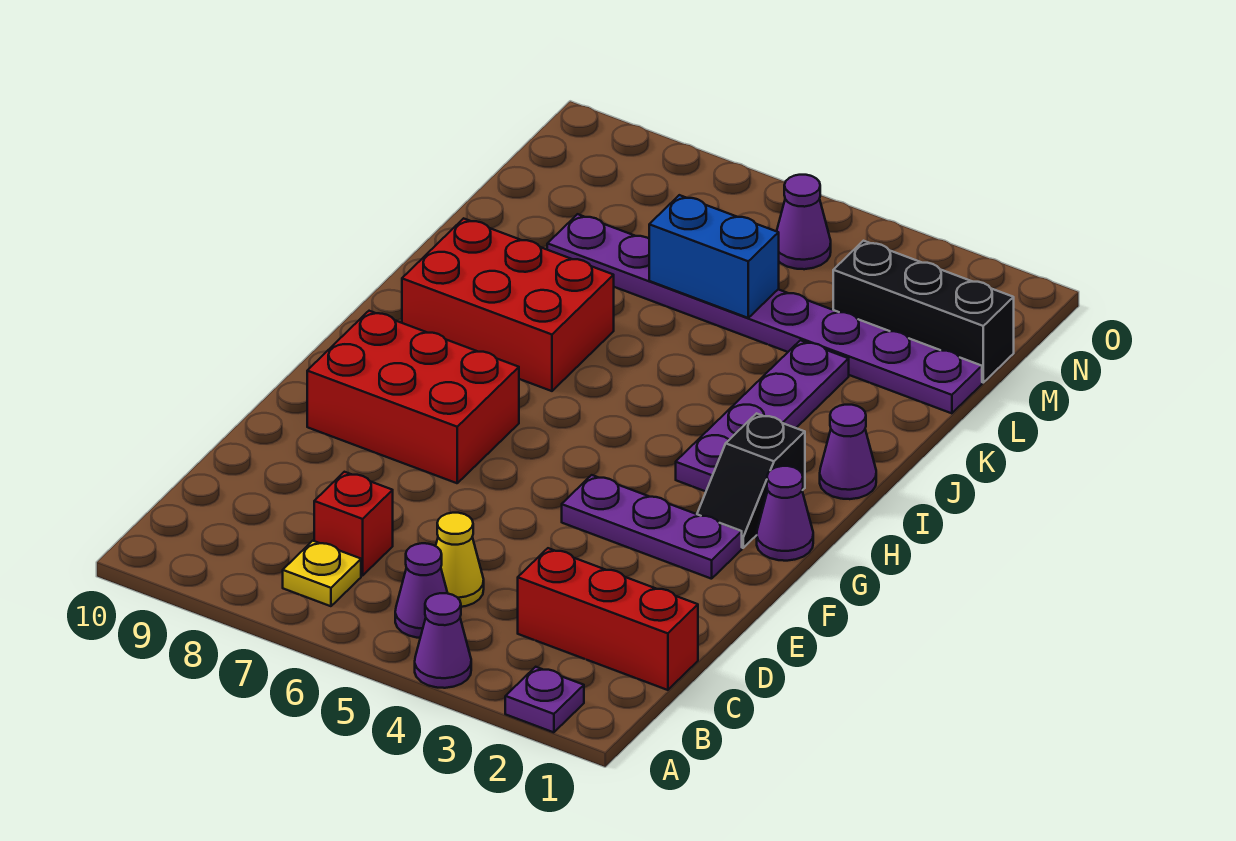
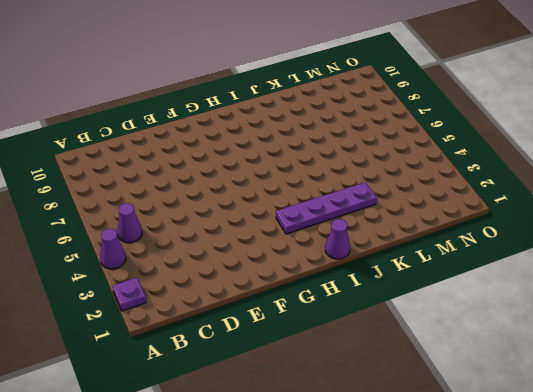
none -> yellow 1x1 plate [283,541,361,606]
none -> red 1x3 brick [518,548,698,690]
none -> yellow 1x1 cone [436,513,484,607]

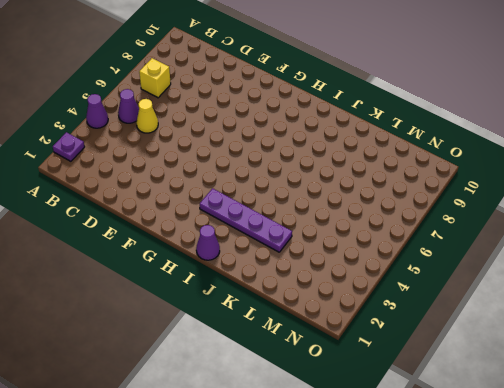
yellow 1x1 brick [139,58,171,98] -> yellow 1x1 plate [283,541,361,606]
none -> red 1x3 brick [518,548,698,690]
none -> red 1x1 brick [314,472,393,576]
none -> purple 1x3 plate [562,475,742,579]

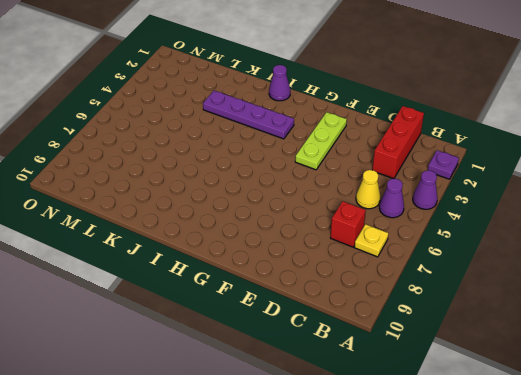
lime 1x3 plate [295,112,347,170] -> purple 1x3 plate [562,475,742,579]
none -> red 2x3 brick [307,311,519,483]
none -> purple 1x1 cone [757,466,813,561]
none -> black 1x2 slope [697,413,805,548]

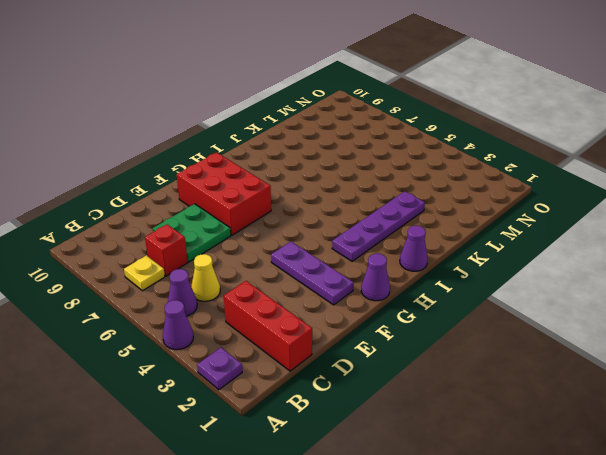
green 2x2 plate [153,204,231,262] -> none
none -> black 1x2 slope [697,413,805,548]
none -> red 2x3 brick [402,218,614,391]
none -> purple 1x8 plate [547,214,982,413]

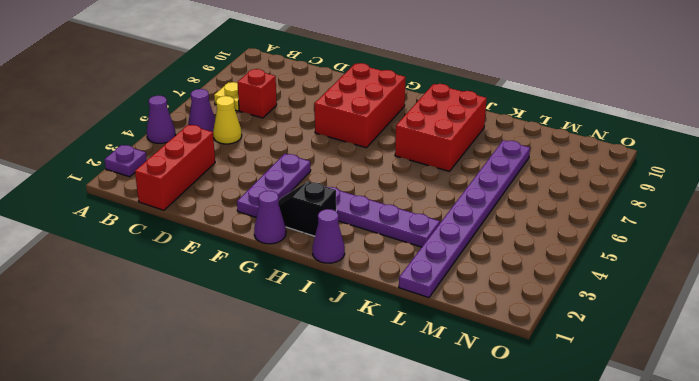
none -> black 1x3 brick [833,241,1014,382]
none -> purple 1x1 cone [777,175,831,269]
none -> blue 1x2 brick [649,195,779,318]

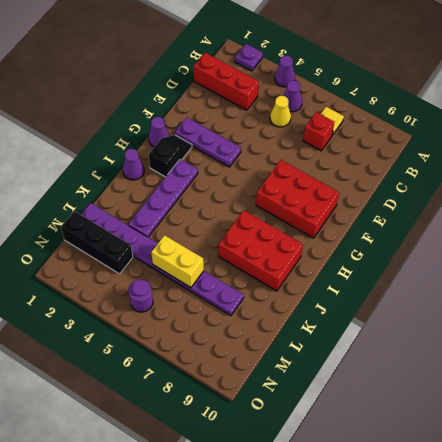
yellow 1x2 brick [151,235,204,288] -> blue 1x2 brick [649,195,779,318]
purple 1x1 round brick [128,280,153,312] -> purple 1x1 cone [777,175,831,269]

